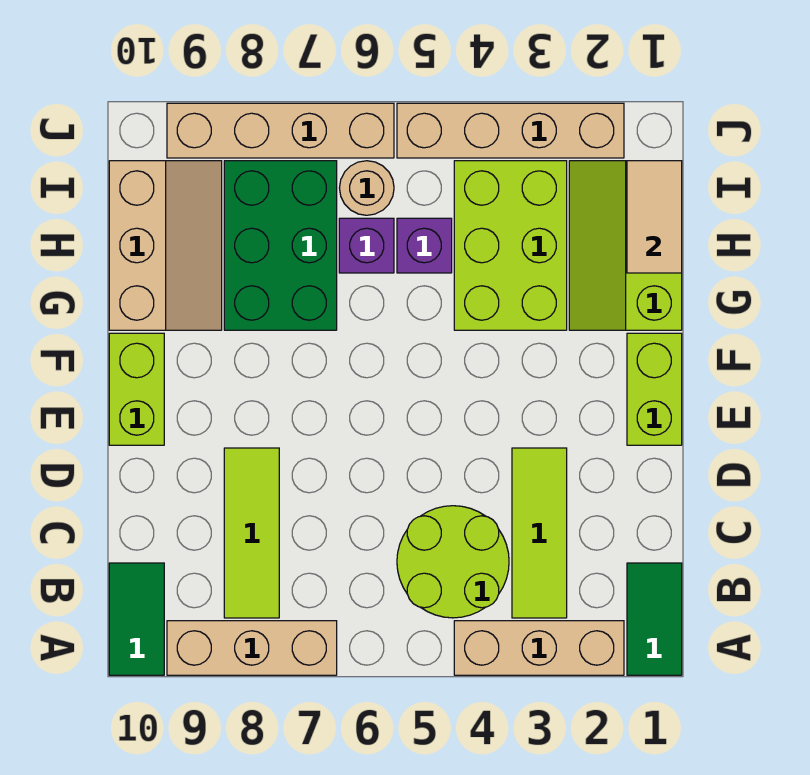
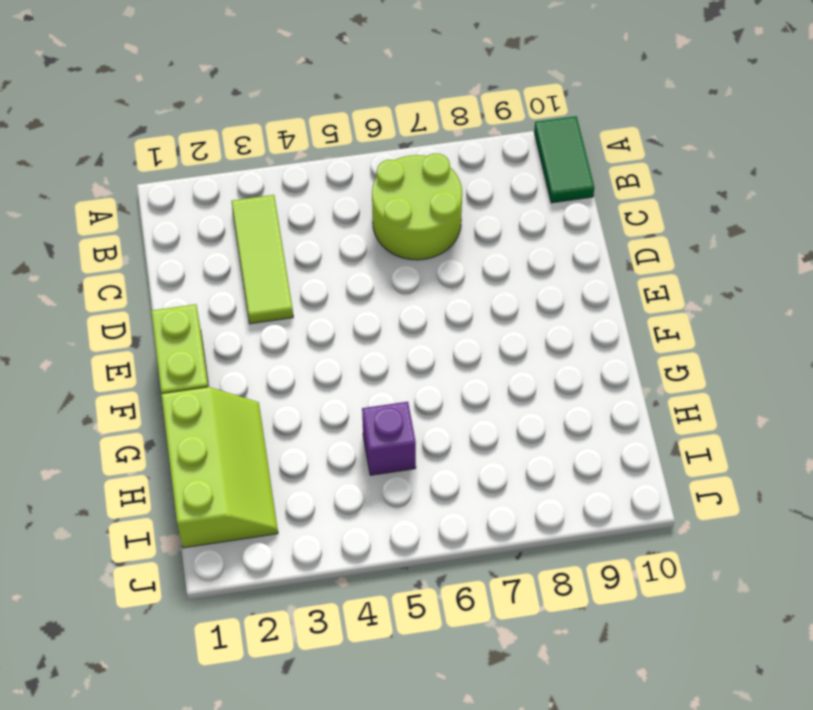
lime 2x2 round brick [372,153,462,260] -> lime 2x2 round brick moved to [397,506,509,618]
none -> green 1x2 tile [627,563,682,675]
none -> tan 1x3 brick [454,621,624,675]
none -> tan 1x3 brick [167,621,337,675]

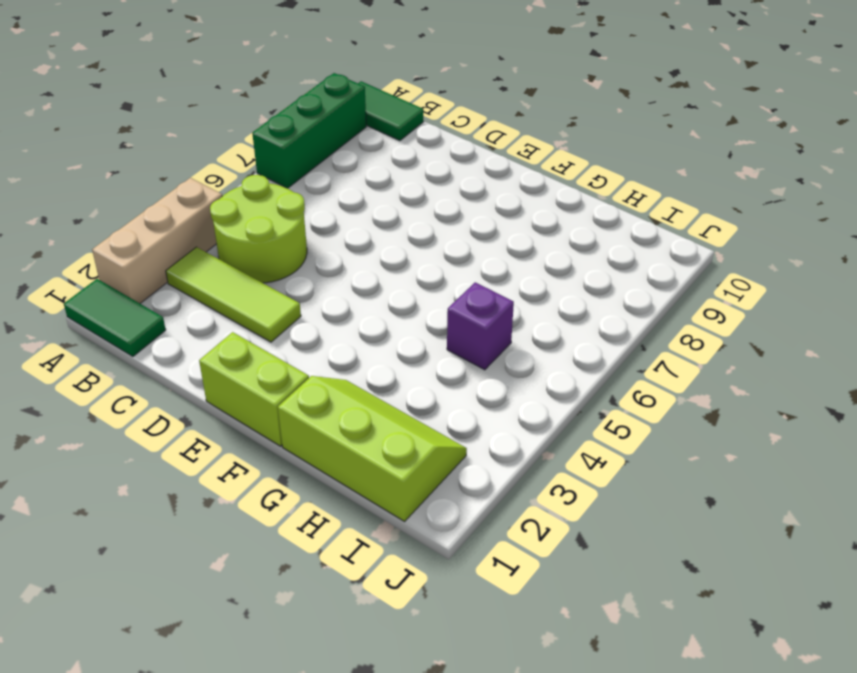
green 1x3 brick [252,73,366,188] -> tan 1x3 brick [167,621,337,675]
none -> lime 1x3 tile [224,448,279,618]
none -> lime 1x2 brick [109,333,164,445]
none -> lime 2x3 brick [454,161,567,330]

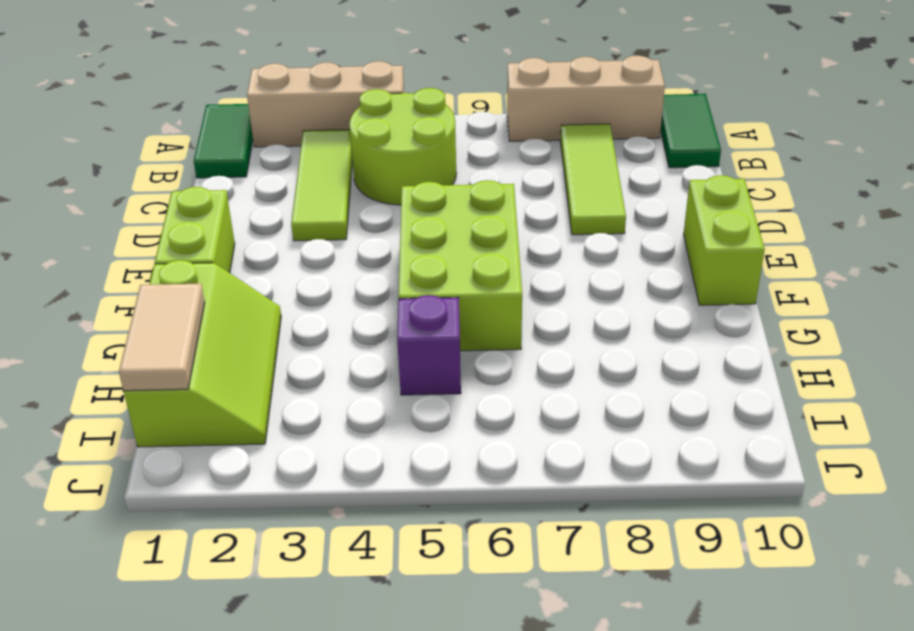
lime 2x3 brick [399,180,522,351] -> lime 2x3 brick moved to [454,161,567,330]
none -> green 2x3 brick [224,161,337,330]
none -> tan 2x3 slope [109,161,222,330]
none -> purple 1x1 brick [339,218,394,273]

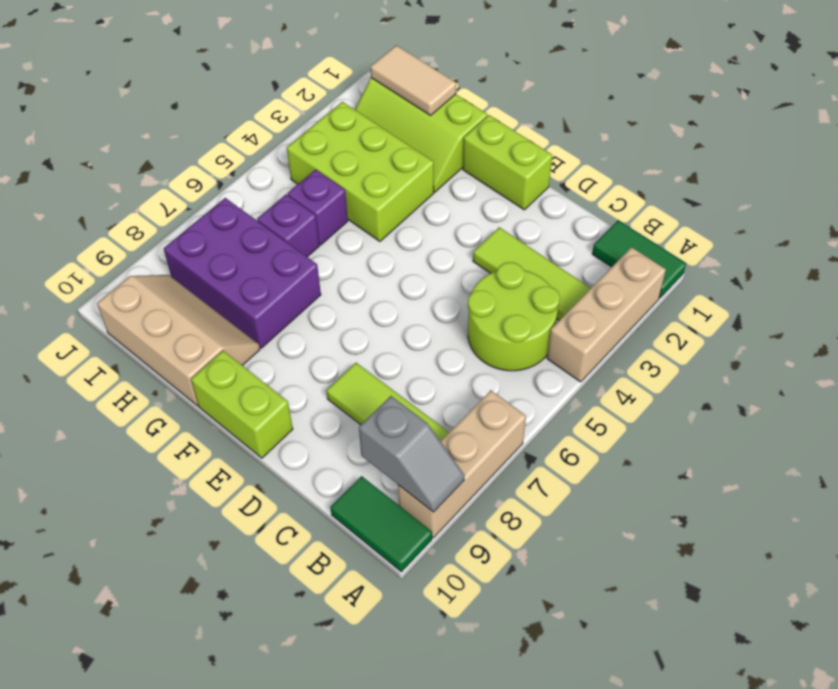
grey 1x2 slope [359,396,465,512] -> none
purple 2x3 brick [164,198,321,348] -> green 2x3 brick [224,161,337,330]
none -> tan 1x1 round brick [340,161,394,215]
none -> tan 1x4 brick [397,103,624,158]
none -> tan 1x4 brick [167,103,394,158]

